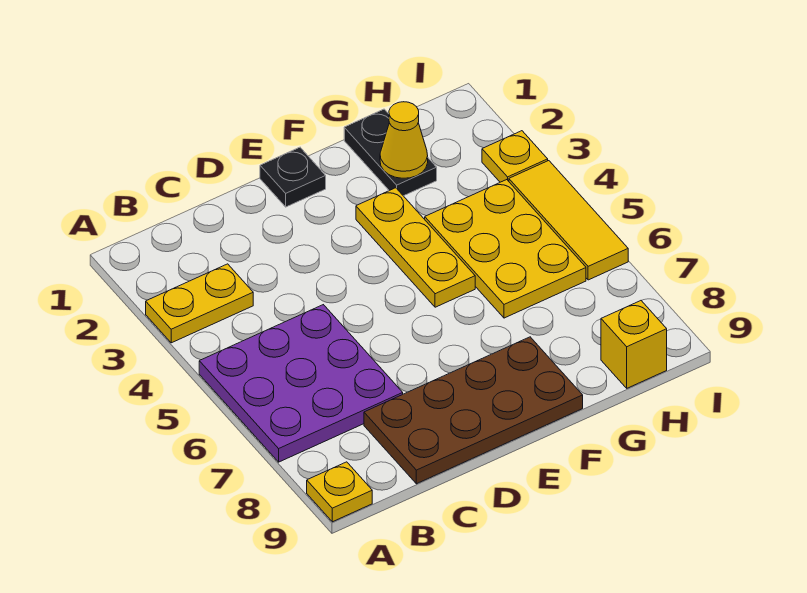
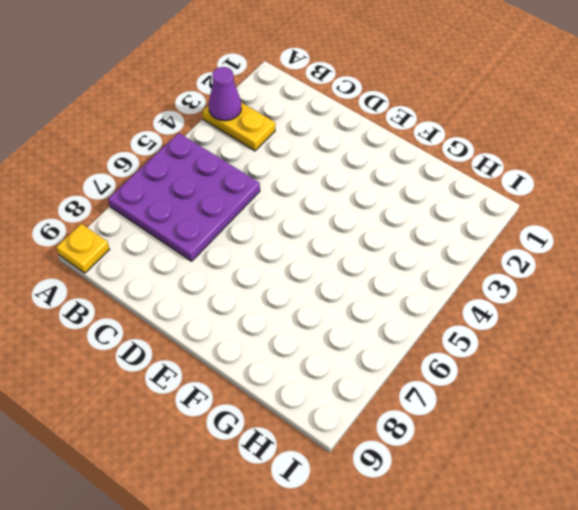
purple 1x1 cone [209,67,241,121] -> none
none -> brown 2x4 plate [364,337,583,484]
none -> black 1x1 plate [260,147,326,207]
none -> yellow 1x3 plate [356,188,475,307]

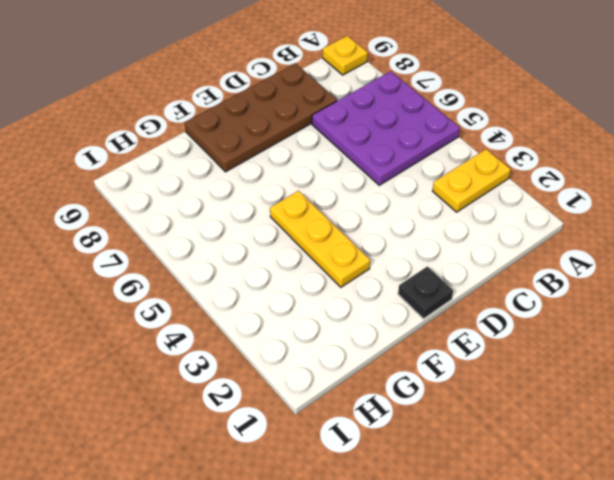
none -> black 1x2 plate [344,109,437,196]
none -> yellow 2x3 plate [425,180,586,318]
none -> yellow 1x1 brick [601,301,667,388]

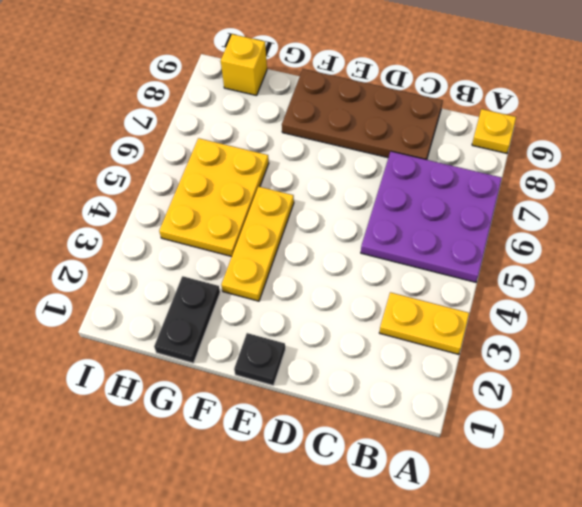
none -> yellow 1x1 plate [482,131,548,182]
none -> yellow 1x3 tile [509,161,628,280]
none -> yellow 1x1 cone [380,102,428,178]

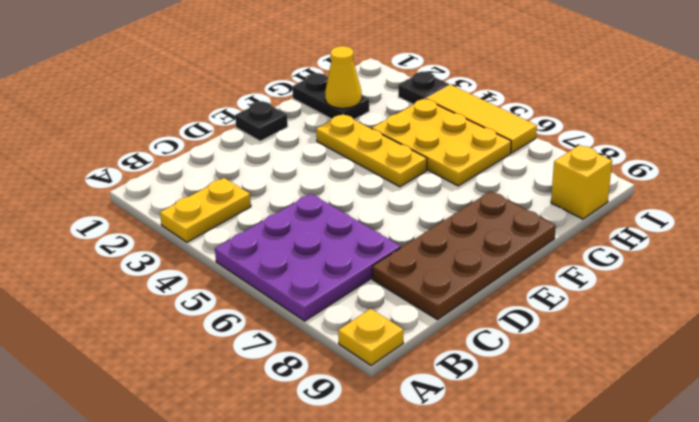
black 1x1 plate [398,72,449,105] -> yellow 1x1 plate [482,131,548,182]

